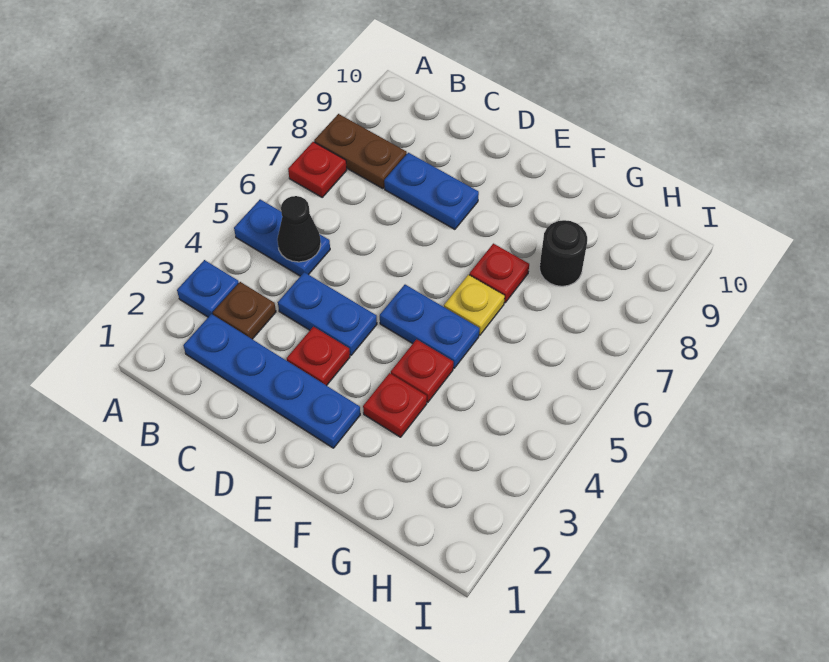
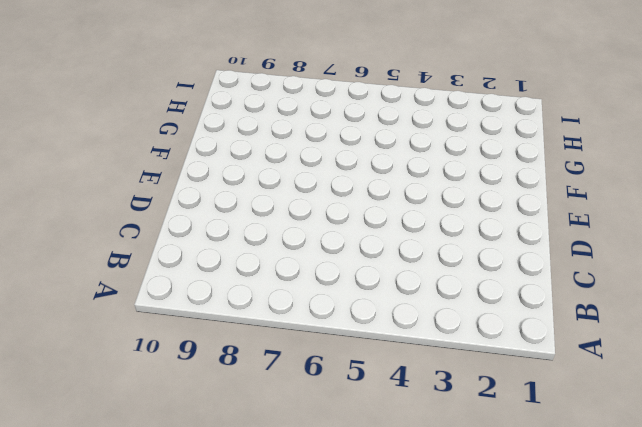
none -> blue 1x1 plate [177,260,239,317]
none -> blue 1x2 plate [234,199,330,276]
none -> red 1x1 plate [288,142,347,197]

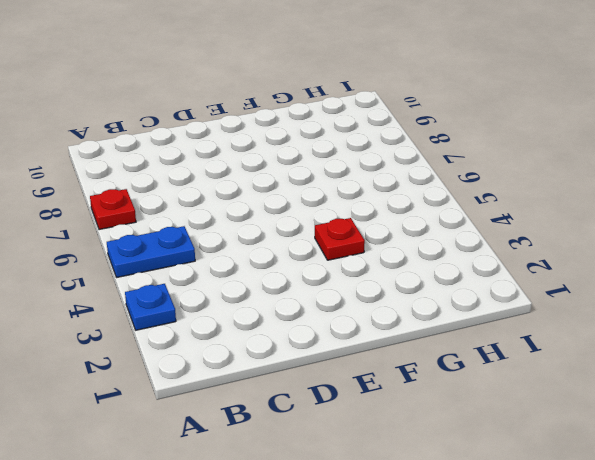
none -> brown 1x2 plate [314,114,407,189]
none -> blue 1x4 plate [183,314,360,448]
none -> brown 1x1 plate [213,282,276,339]

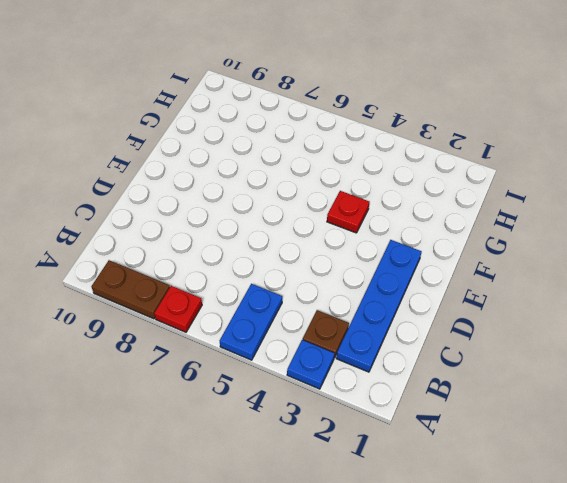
brown 1x2 plate [91,260,170,319] -> brown 1x2 plate turned to [314,114,407,189]
none -> blue 1x2 plate [278,272,377,355]
none -> blue 1x2 plate [384,153,479,229]
none -> red 1x1 plate [287,327,350,386]

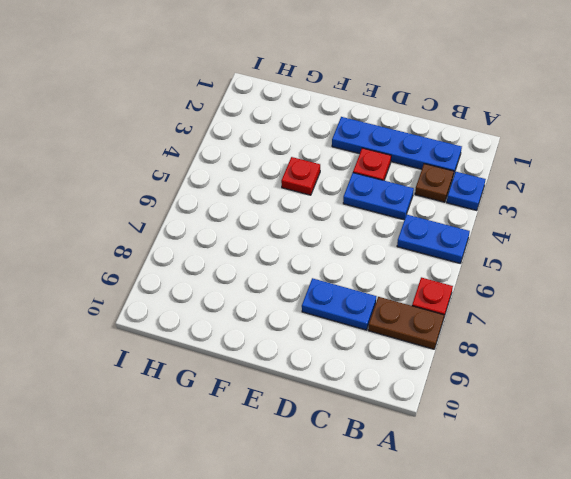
none -> blue 1x2 plate [380,285,479,368]
none -> red 1x1 plate [363,373,427,437]
none -> yellow 1x1 plate [444,275,505,335]

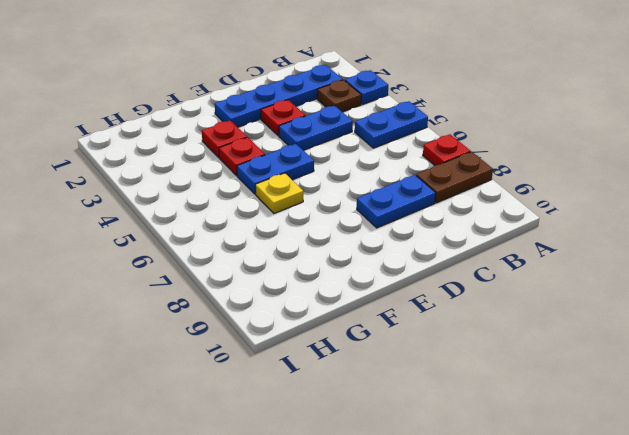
none -> red 1x1 plate [469,244,529,303]
none -> black 1x1 round brick [539,220,587,286]
none -> black 1x1 cone [277,196,321,262]

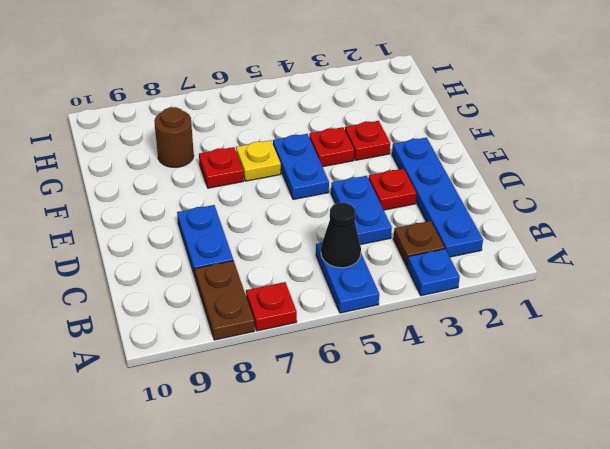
brown 1x1 round brick [154,107,194,167] -> black 1x1 round brick [539,220,587,286]

